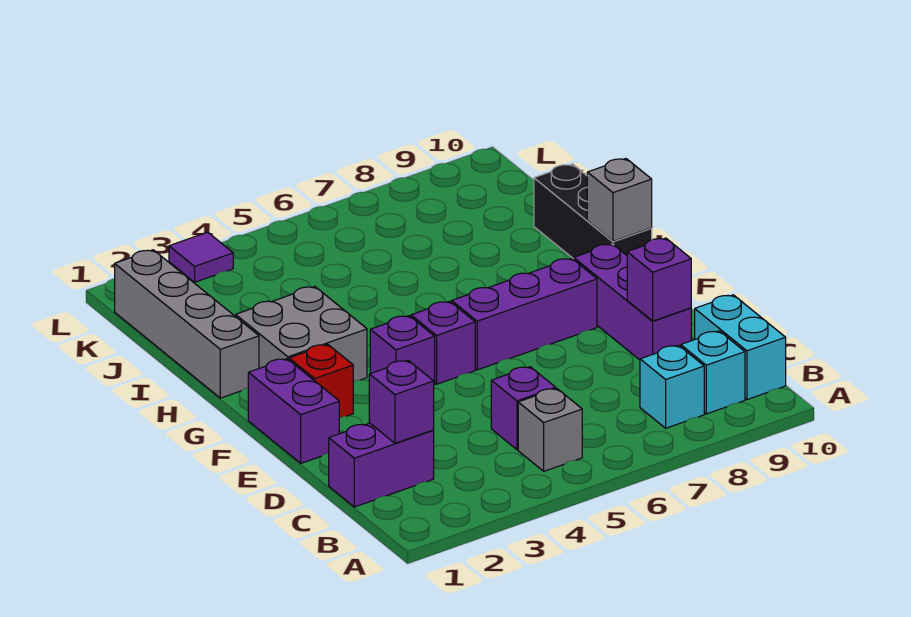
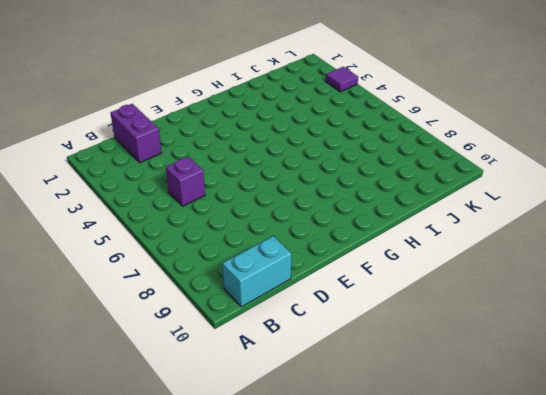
none -> grey 1x1 brick [518,388,582,471]
none -> cyan 1x1 brick [640,345,704,428]
none -> cyan 1x1 brick [681,331,745,414]

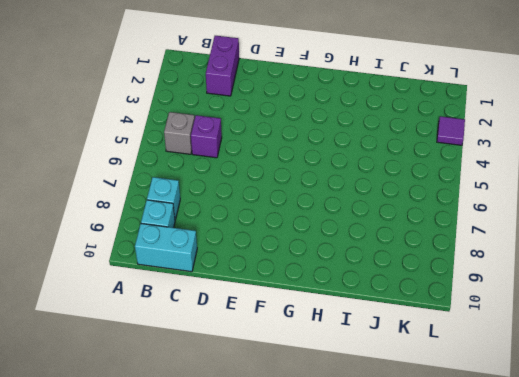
none -> purple 1x3 brick [574,244,691,360]
none -> purple 1x2 brick [248,359,339,463]
none -> red 1x1 brick [289,344,353,418]

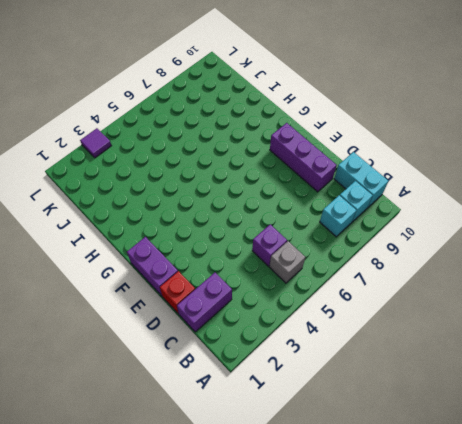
red 1x1 brick [160,271,195,314] -> red 1x1 brick moved to [289,344,353,418]
none -> purple 1x1 brick [370,316,435,385]
none -> purple 1x1 brick [411,301,475,384]
none -> purple 1x3 brick [452,258,597,370]

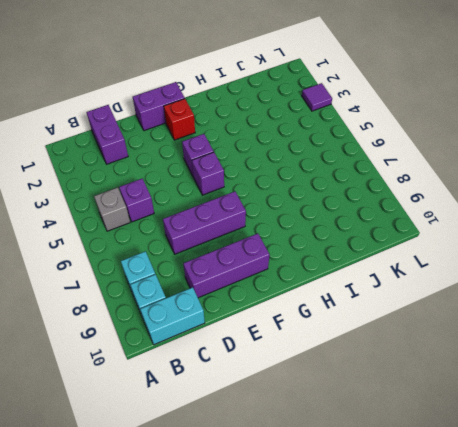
purple 1x3 brick [163,191,246,254] -> purple 1x3 brick turned to [452,258,597,370]
none -> grey 2x2 brick [236,286,367,381]
none -> black 1x3 brick [534,164,652,259]
none -> grey 1x4 brick [115,250,259,398]

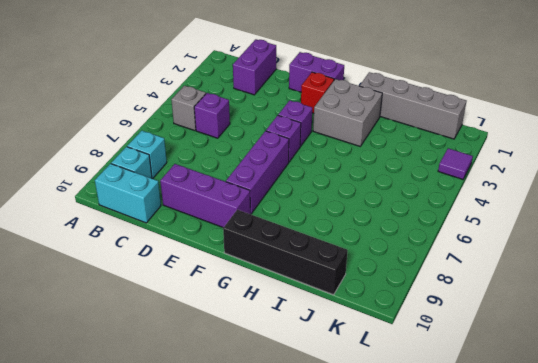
black 1x4 brick [223,210,348,295] -> black 1x3 brick [534,164,652,259]
none -> purple 1x1 brick [369,361,434,443]
none -> purple 1x1 brick [627,238,691,321]
none -> grey 1x1 brick [587,159,652,241]

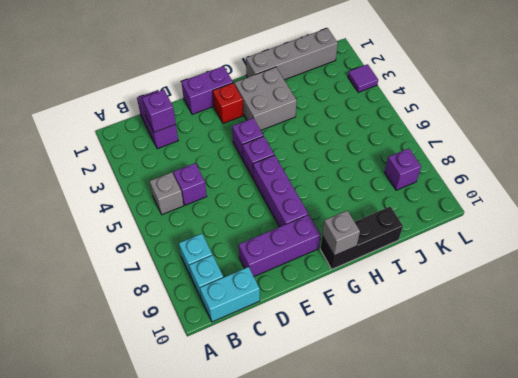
purple 1x1 brick [384,148,421,190] -> purple 1x1 brick moved to [627,238,691,321]

